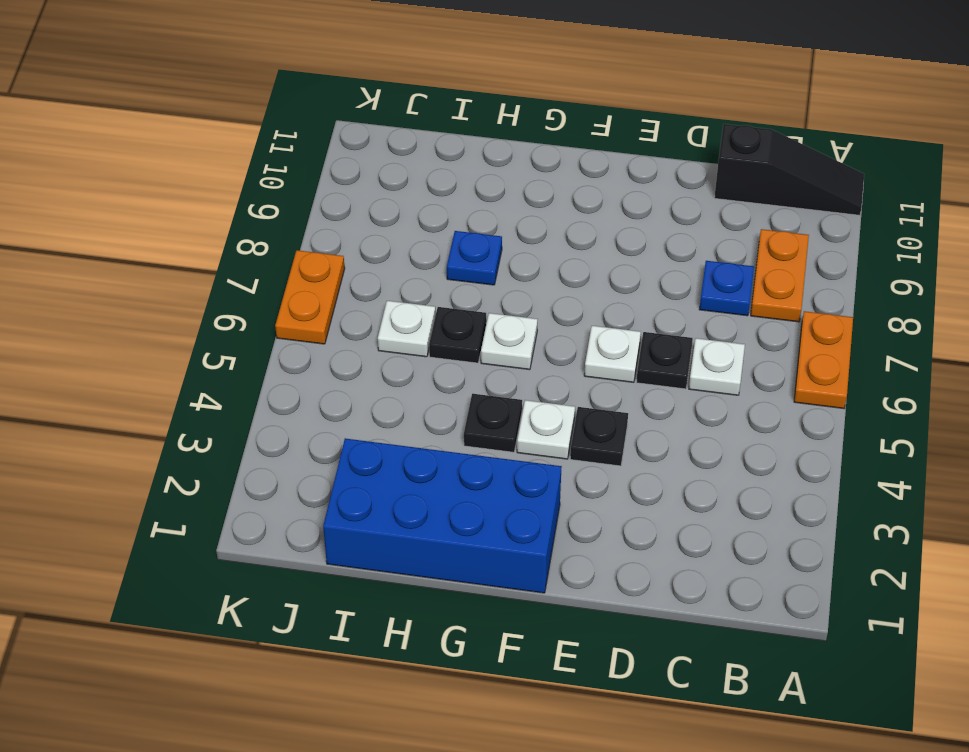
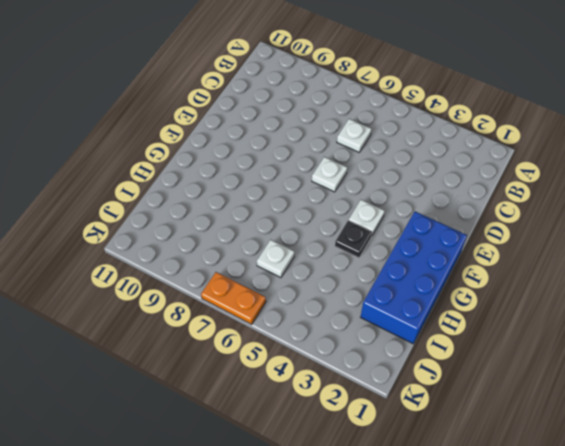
none -> orange 1x2 plate [794,311,853,409]
none -> black 1x3 slope [714,124,864,215]
none -> orange 1x2 plate [751,229,809,322]

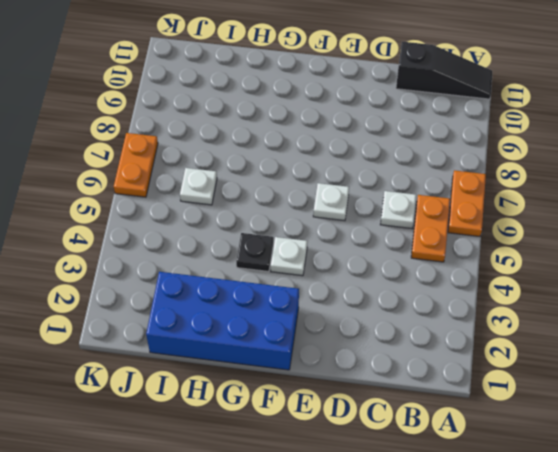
orange 1x2 plate [411,195,450,262] -> orange 1x2 plate moved to [751,229,809,322]
none -> blue 1x1 plate [699,261,754,316]
none -> black 1x1 plate [636,332,693,389]
none -> black 1x1 plate [570,407,628,466]

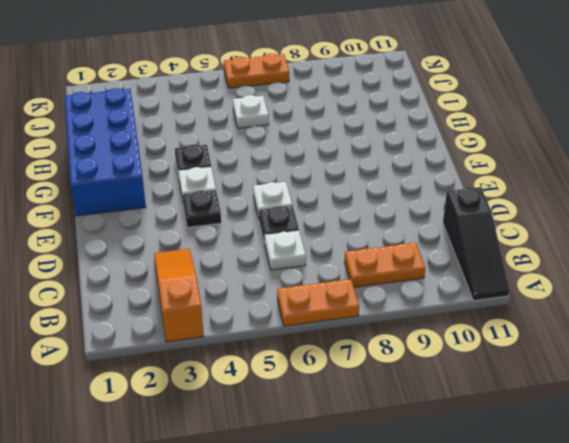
orange 1x3 slope [154,249,204,342] -> none
none -> blue 1x1 plate [699,261,754,316]
none -> white 1x1 plate [481,313,538,370]
none -> black 1x1 plate [429,307,486,363]

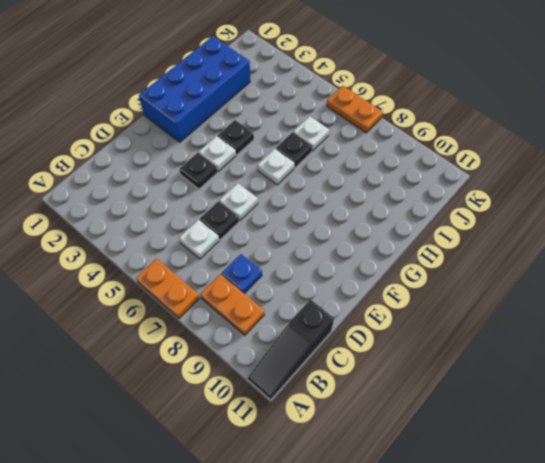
none -> blue 1x1 plate [447,231,502,285]

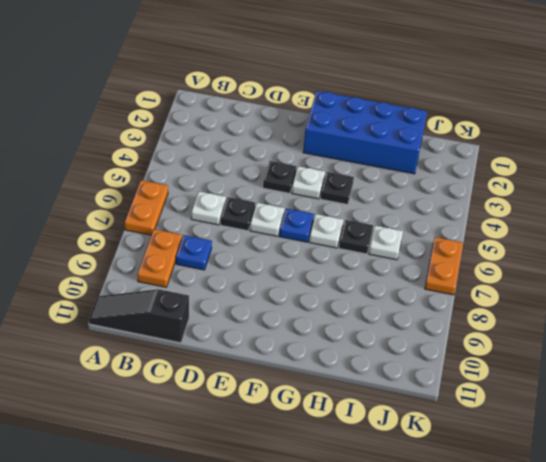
blue 1x1 plate [280,208,314,242] -> blue 1x1 plate moved to [447,231,502,285]

